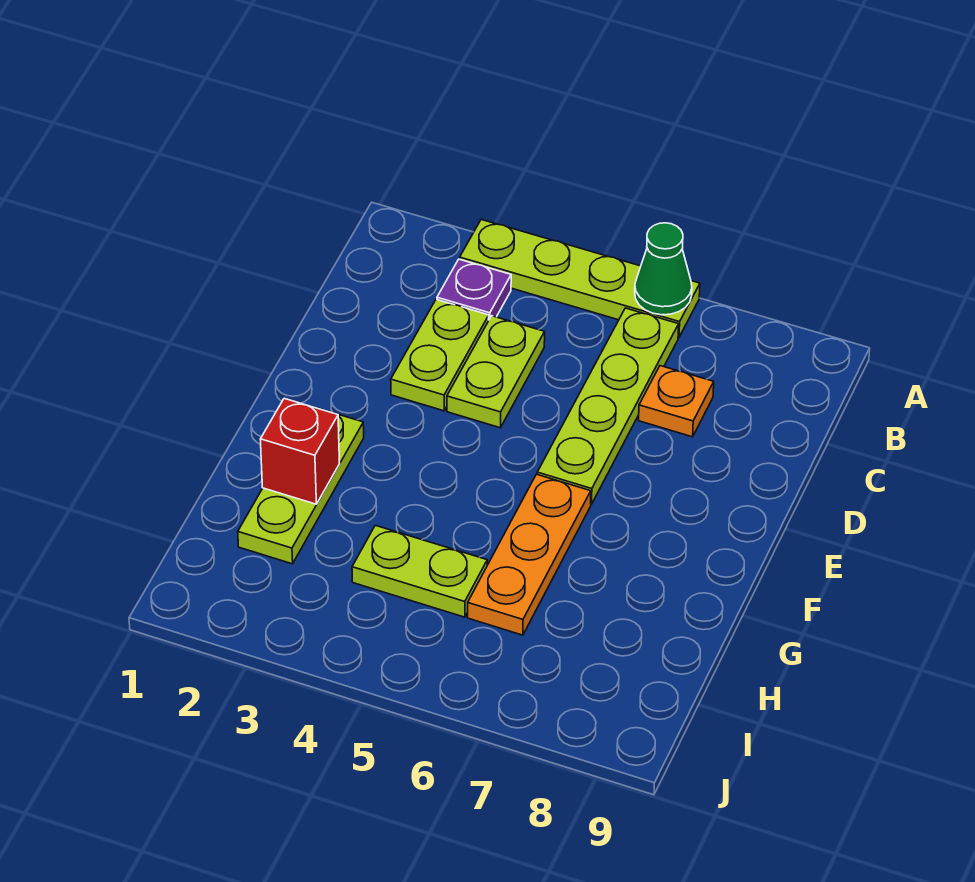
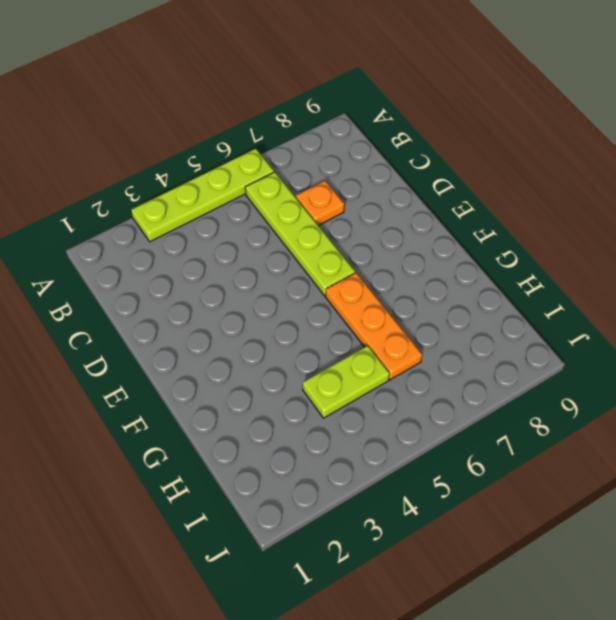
none -> purple 1x1 plate [437,259,511,319]
none -> lime 1x2 plate [391,299,489,411]

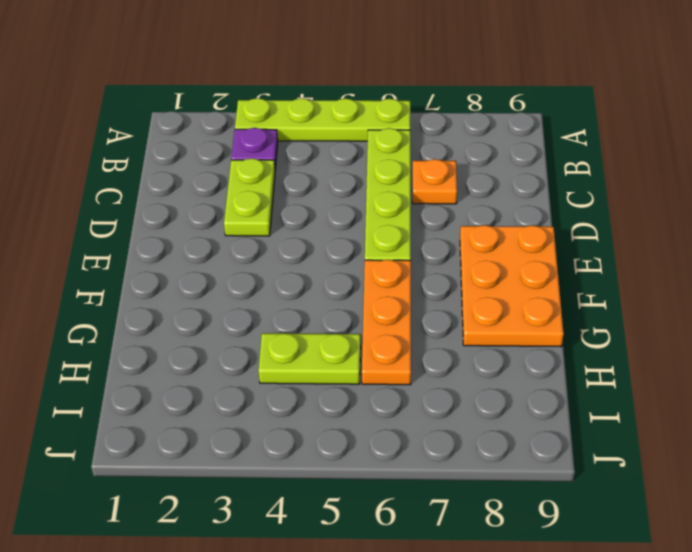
orange 2x3 plate [460,225,564,347] -> none
none -> lime 1x2 plate [447,316,545,428]
none -> lime 1x3 plate [238,406,364,564]

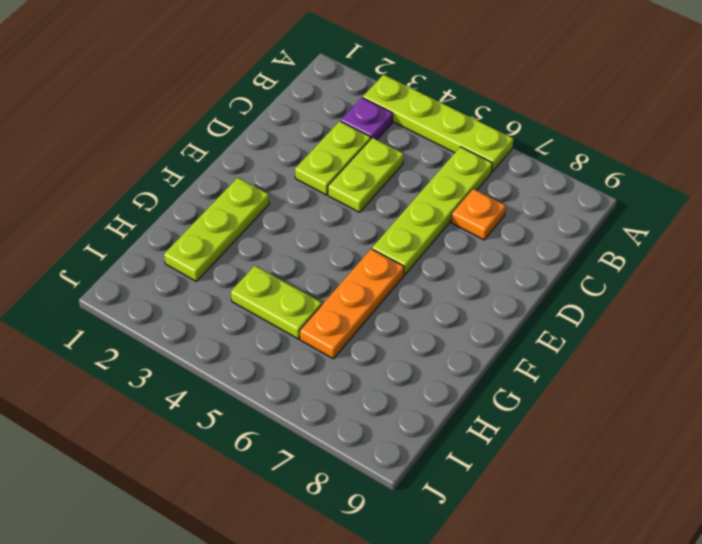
none -> green 1x1 cone [635,223,692,315]
none -> red 1x1 brick [260,398,340,504]

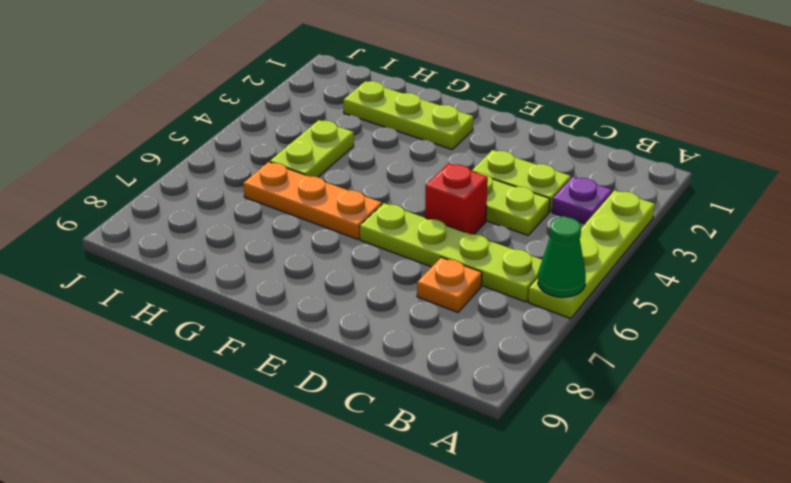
red 1x1 brick [425,163,488,234] -> red 1x1 brick moved to [260,398,340,504]

